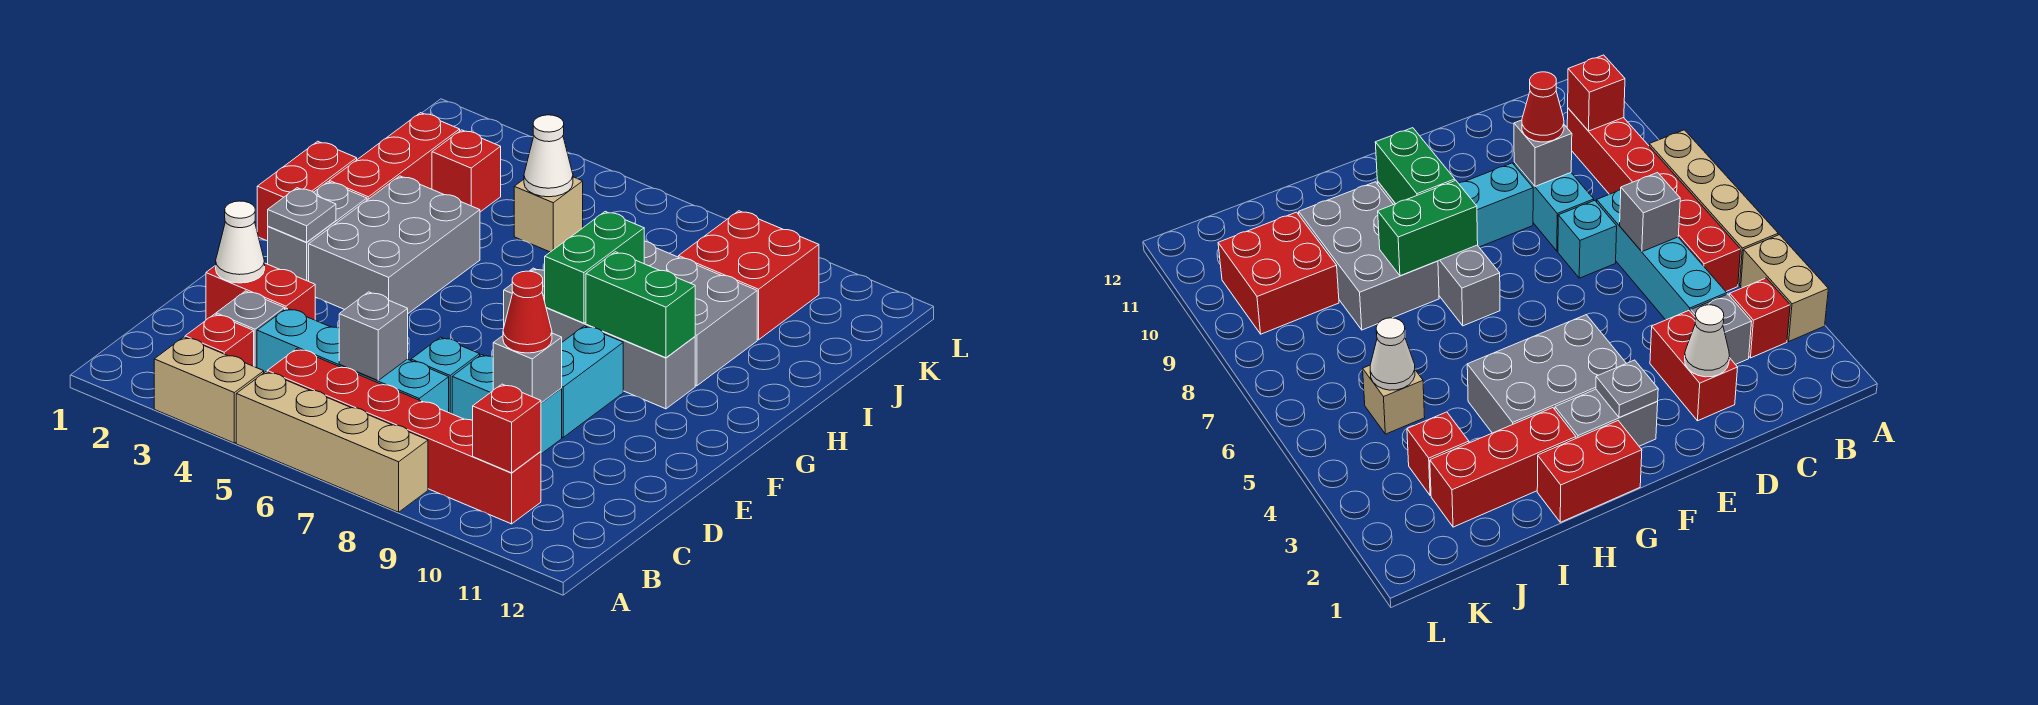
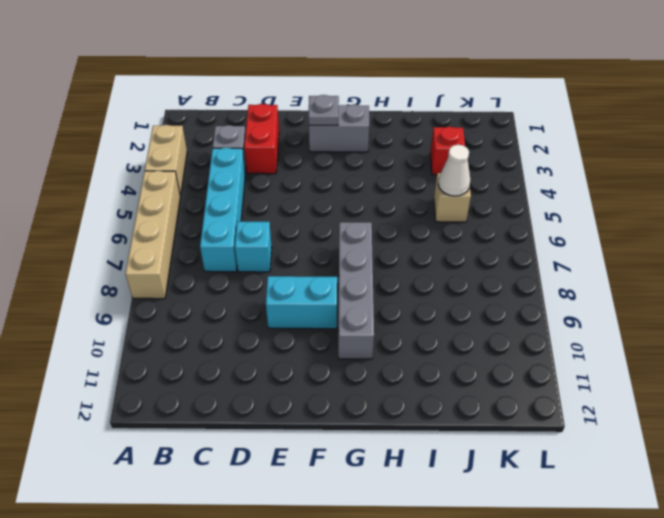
none -> red 1x1 brick [185,314,254,366]
none -> red 1x6 brick [267,349,541,524]
none -> cyan 1x2 brick [452,355,562,454]

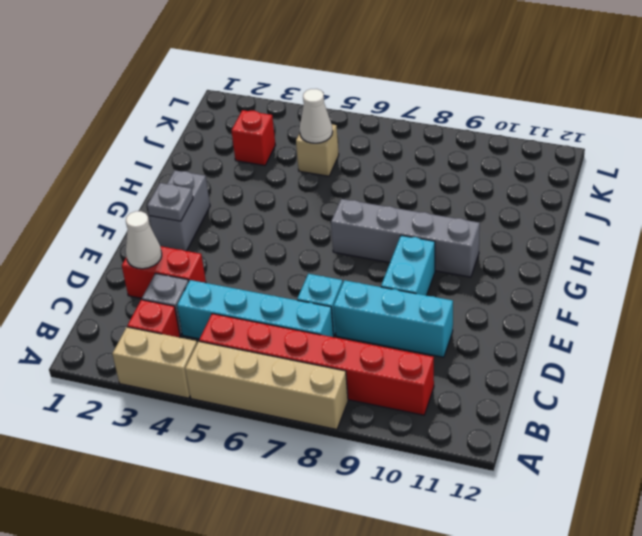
cyan 1x3 brick [334,280,453,357] -> cyan 1x2 brick [452,355,562,454]
none -> grey 2x3 brick [309,176,480,313]
none -> red 1x2 brick [257,141,357,241]
none -> red 1x3 brick [329,113,460,200]

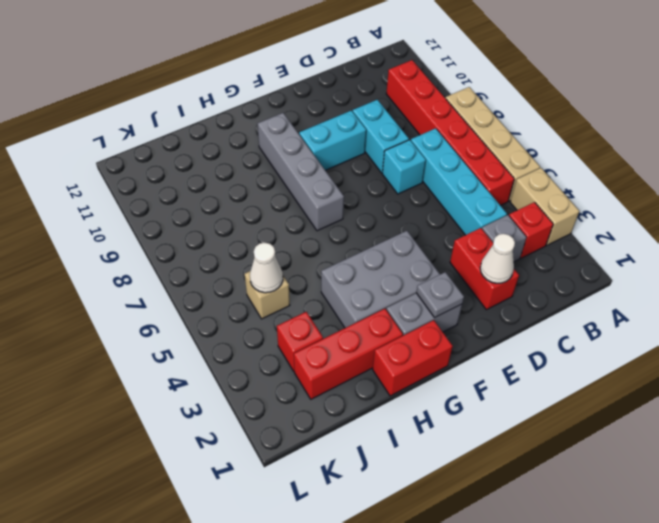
none -> grey 2x3 brick [644,241,757,386]
none -> red 2x2 brick [679,211,819,340]
none -> red 1x1 brick [473,384,541,473]

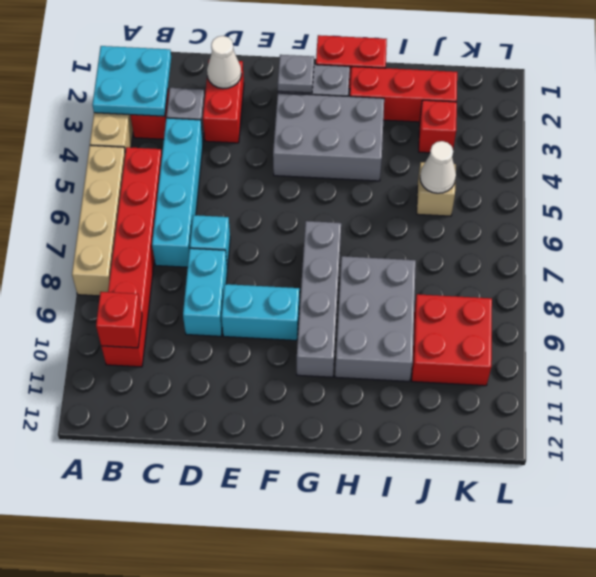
cyan 2x2 plate [92,46,171,116] -> none
none -> grey 1x1 brick [339,292,408,380]
none -> grey 1x1 brick [493,333,562,403]
none -> green 1x2 brick [545,212,644,323]

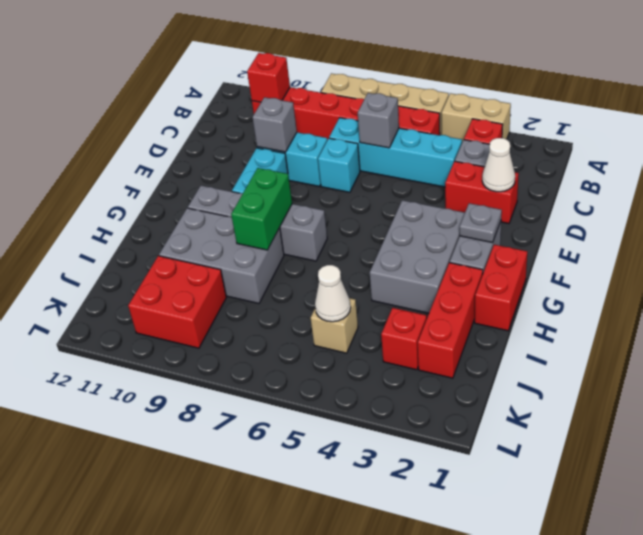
none -> green 1x2 brick [586,252,695,358]
none -> red 1x1 cone [503,271,552,353]

